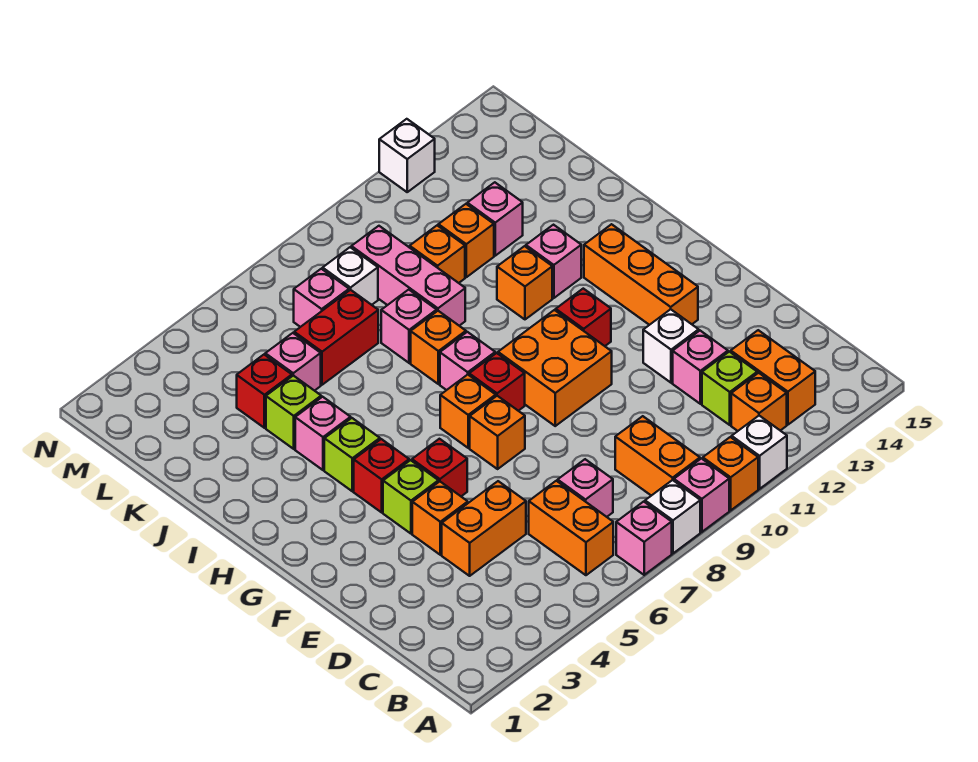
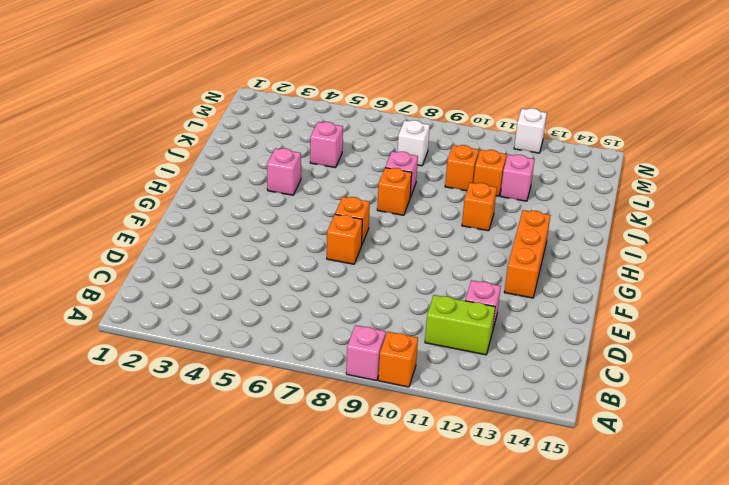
lime 1x2 brick [425,295,495,355] -> lime 1x1 brick [702,352,757,425]
none -> pink 1x1 brick [616,502,672,575]
none -> white 1x1 brick [645,480,700,553]
none -> white 1x1 brick [732,416,787,489]
none -> orange 1x2 brick [529,481,613,575]

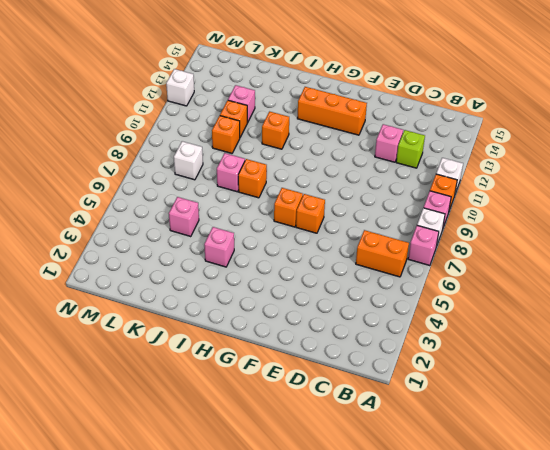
none -> orange 1x2 brick [615,416,700,496]
none -> orange 1x1 brick [731,373,787,431]
none -> orange 1x2 brick [731,330,815,425]
none -> pink 1x1 brick [558,459,613,517]

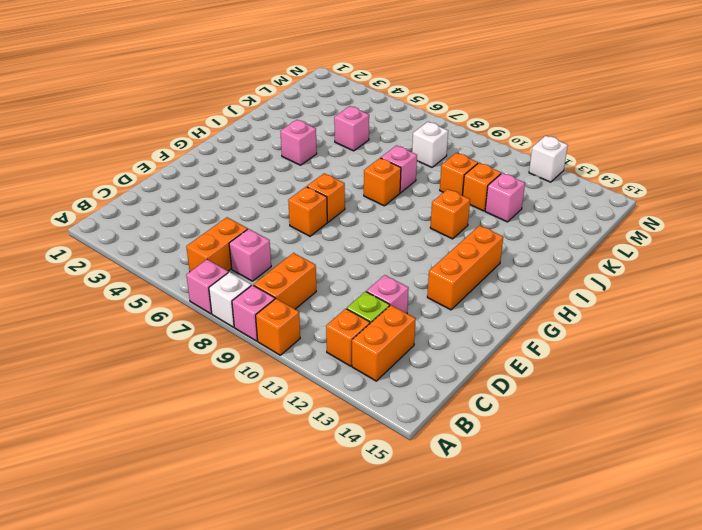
none -> white 1x1 brick [732,416,787,489]
none -> orange 1x2 brick [442,481,526,576]
none -> orange 1x1 brick [412,482,468,555]
none -> white 1x1 brick [643,309,699,383]

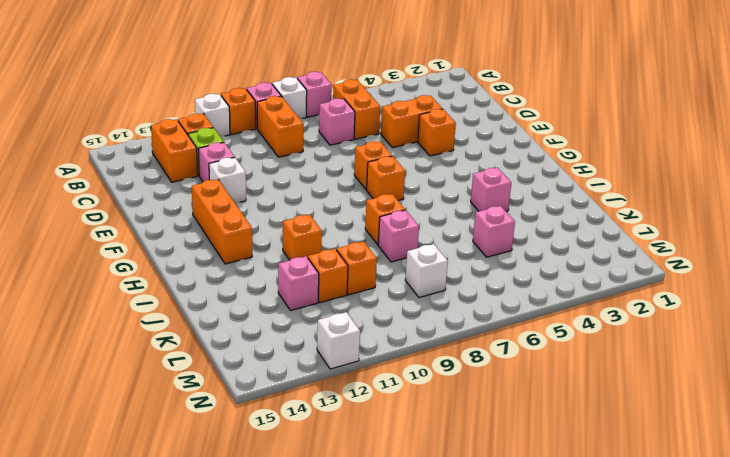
none -> lime 1x1 brick [383,460,439,534]
none -> red 1x1 brick [412,439,467,496]
none -> orange 2x2 brick [498,310,612,426]
none -> red 1x1 brick [354,439,409,512]

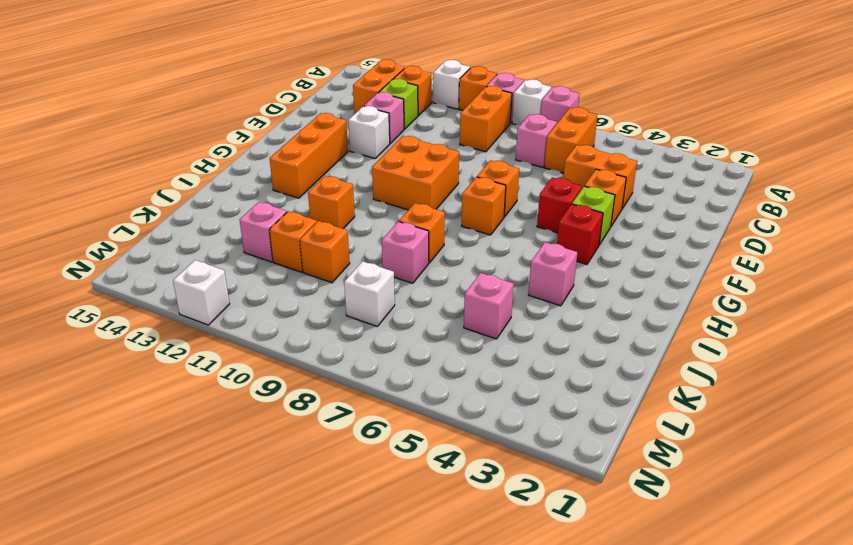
none -> red 1x1 brick [469,353,525,411]
none -> red 1x1 brick [556,289,611,346]
none -> lime 1x1 brick [324,418,380,491]
none -> pink 1x1 brick [440,332,495,390]

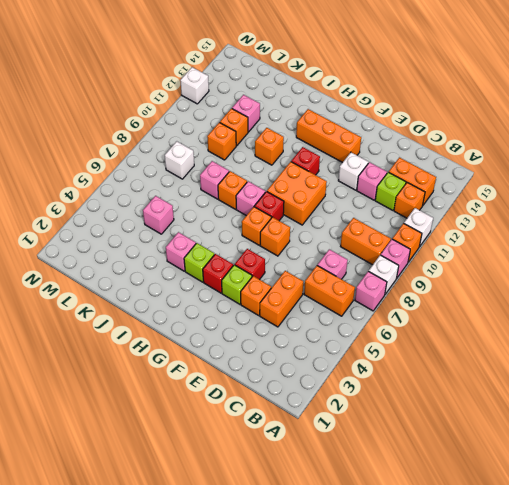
none -> pink 1x1 brick [526,225,581,298]
none -> lime 1x1 brick [266,376,321,449]
none -> pink 1x3 brick [351,226,465,326]
none -> red 1x1 brick [237,355,292,428]

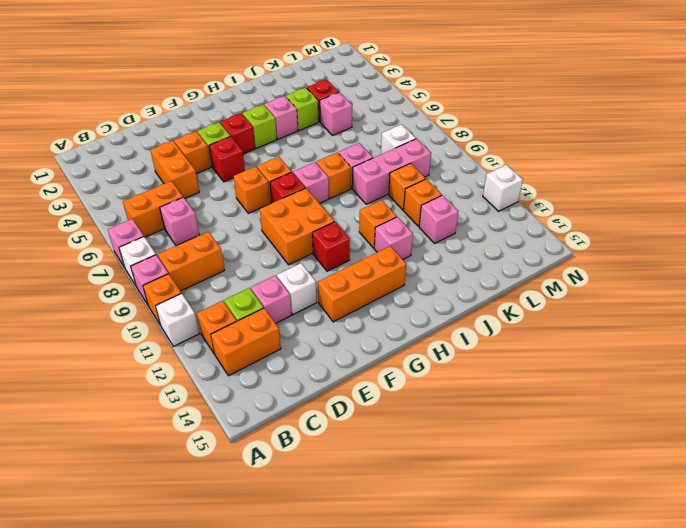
none -> red 1x2 brick [294,290,378,385]
none -> pink 1x1 brick [294,269,349,327]

